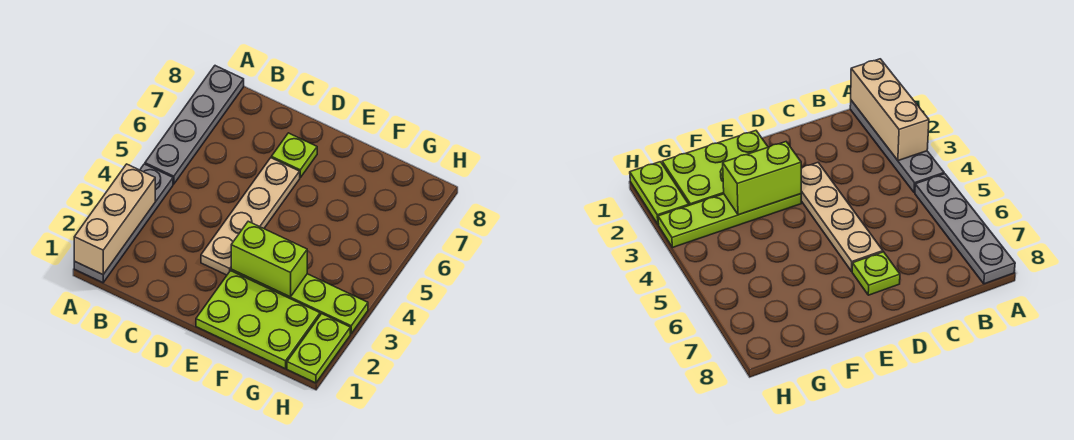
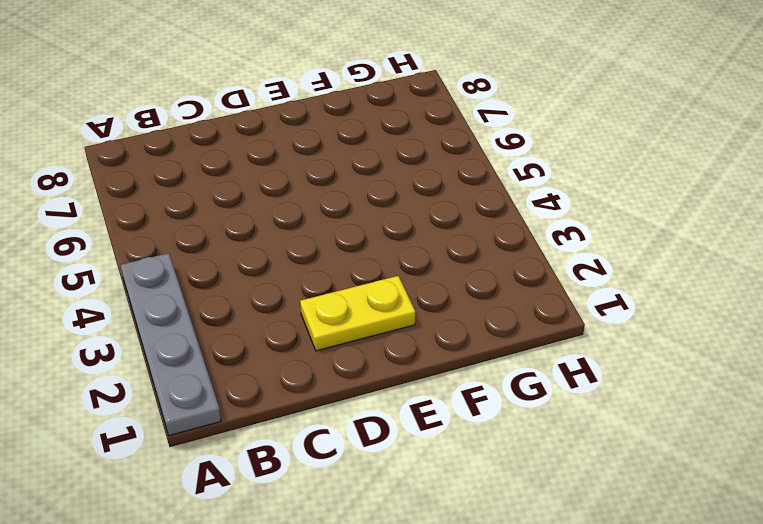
yellow 1x2 plate [300,276,416,351] -> lime 2x3 plate [196,271,320,369]
none -> grey 1x4 plate [145,66,244,184]
none -> tan 1x4 plate [201,158,300,275]

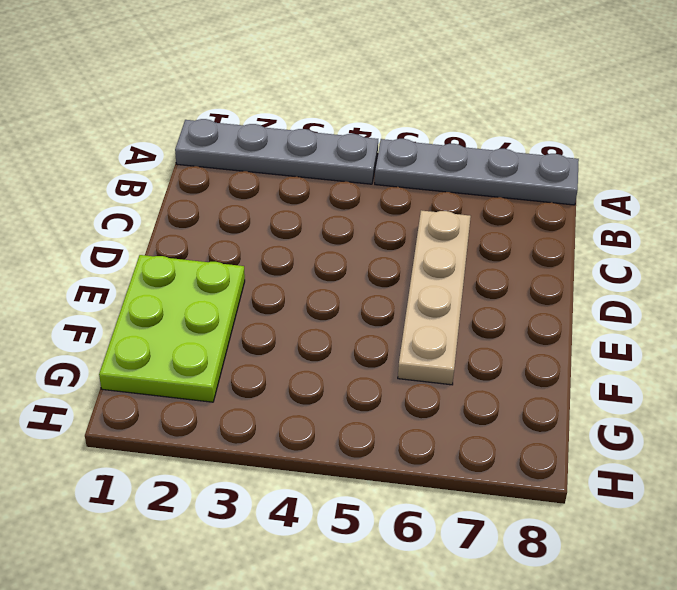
tan 1x4 plate [398,210,471,385] -> tan 1x4 plate turned to [201,158,300,275]
none -> lime 1x1 plate [271,133,317,178]
none -> lime 1x4 plate [231,269,368,334]

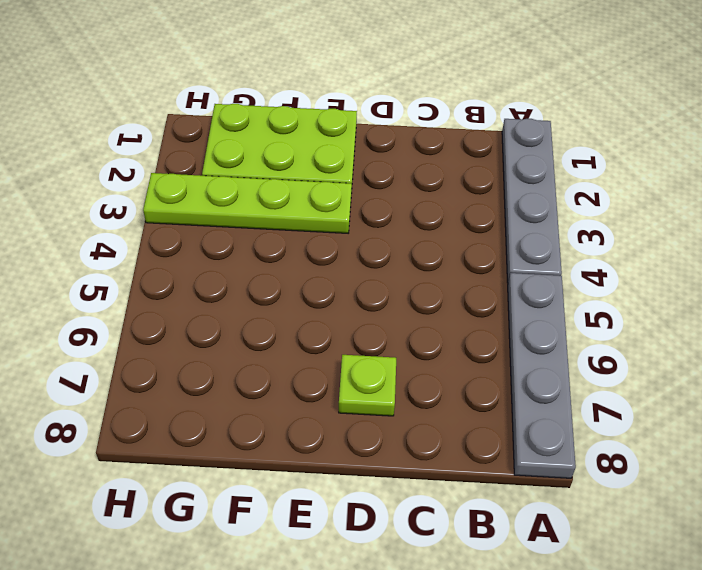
none -> tan 1x4 plate [201,158,300,275]
none -> lime 1x2 plate [287,314,350,383]

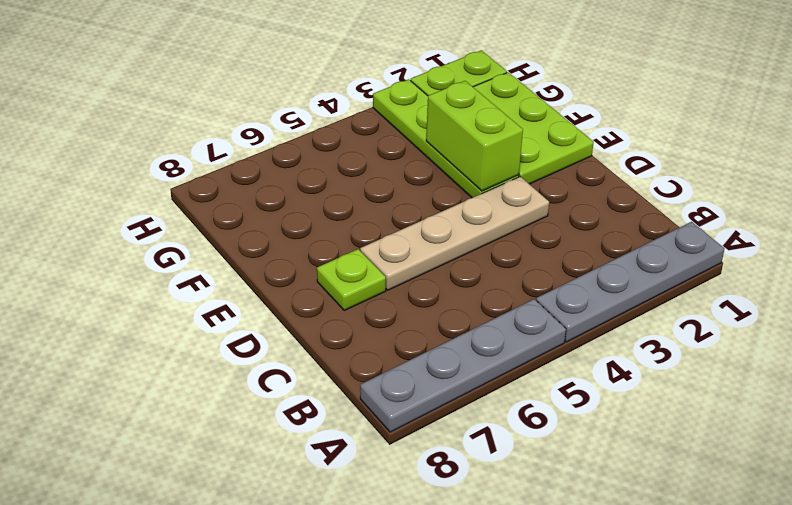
none -> tan 1x3 brick [74,164,155,274]

